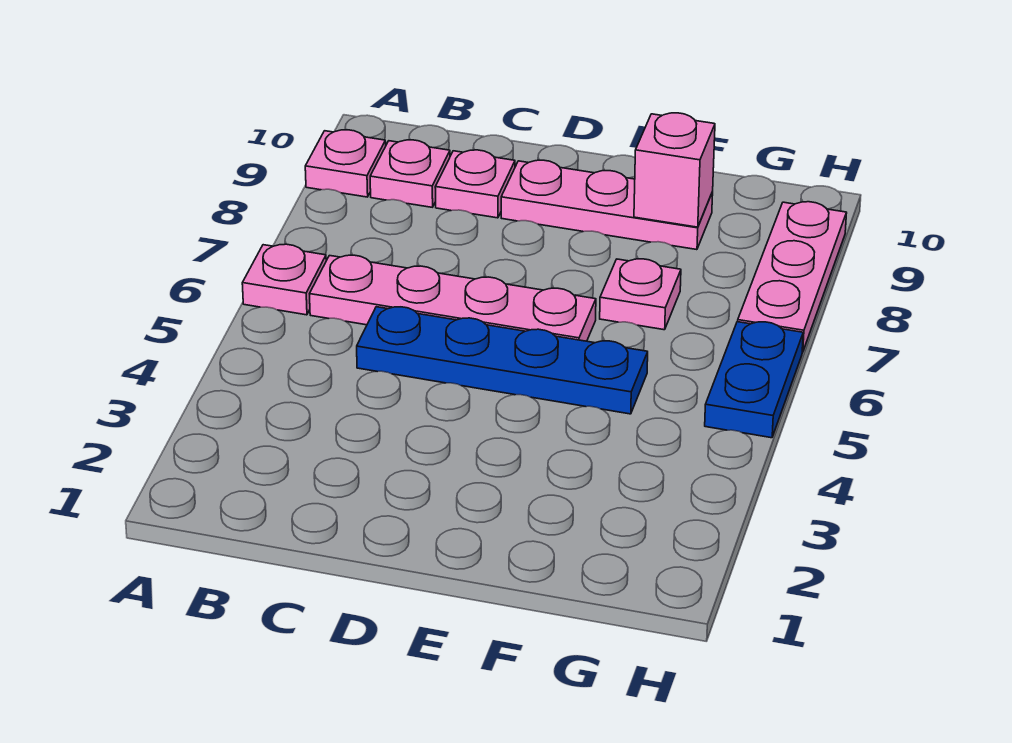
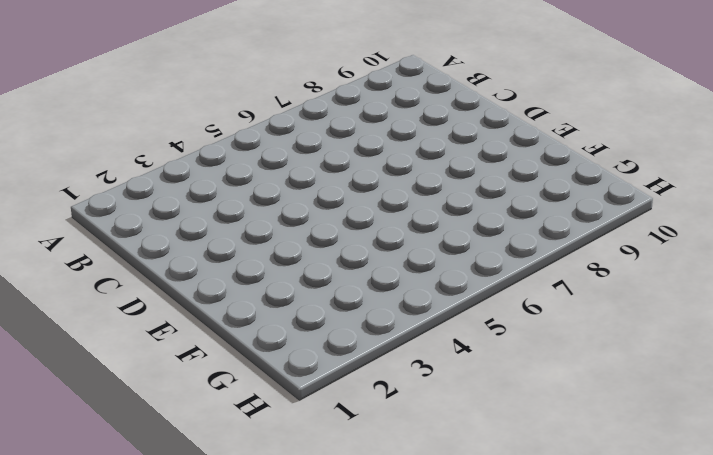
none -> pink 1x1 plate [242,244,326,315]
none -> pink 1x1 plate [305,130,386,197]

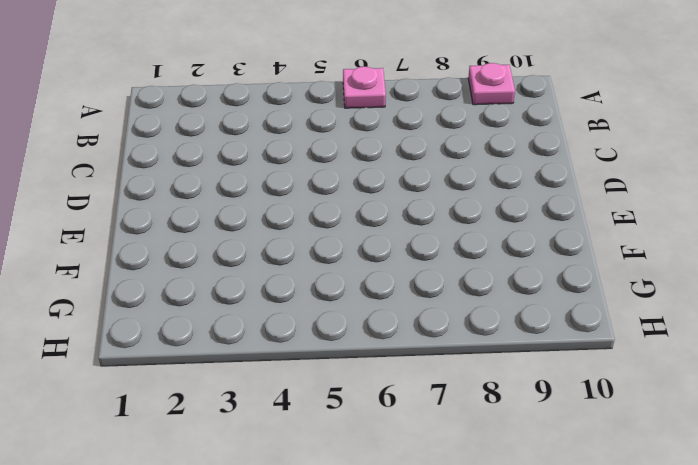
none -> pink 1x4 plate [310,255,596,341]
none -> pink 1x1 plate [370,140,450,207]

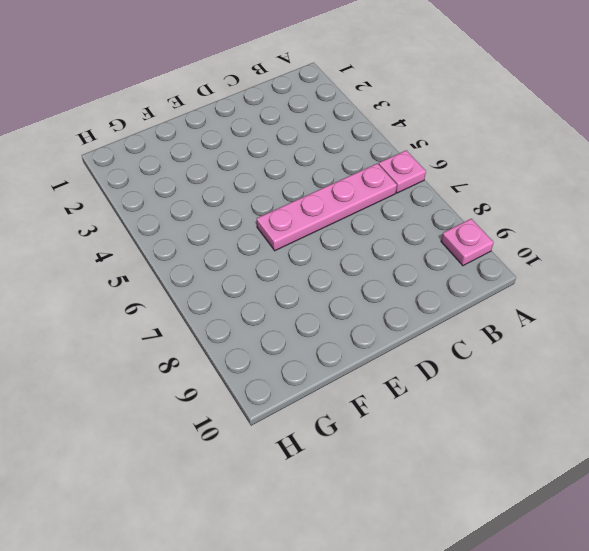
none -> pink 1x1 plate [370,140,450,207]
none -> blue 1x4 plate [357,307,648,414]

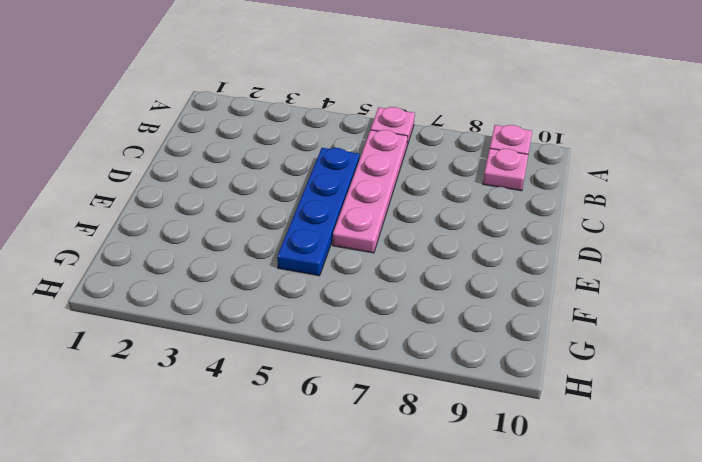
none -> pink 1x1 plate [435,150,515,218]
none -> pink 1x3 plate [501,160,713,250]

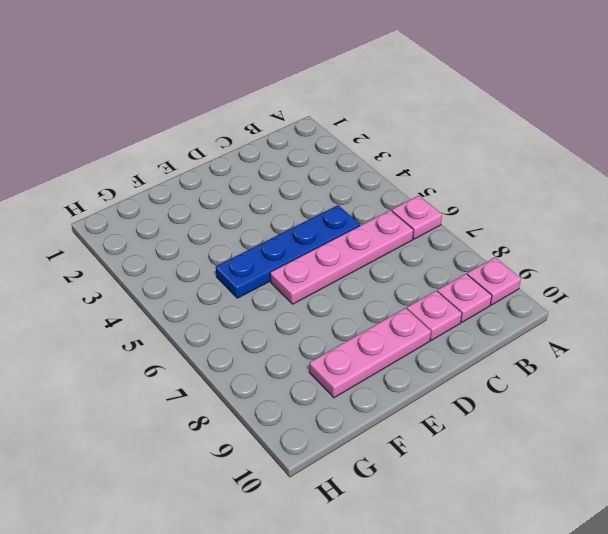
none -> pink 1x1 plate [600,259,681,330]
none -> blue 1x2 plate [705,322,803,438]

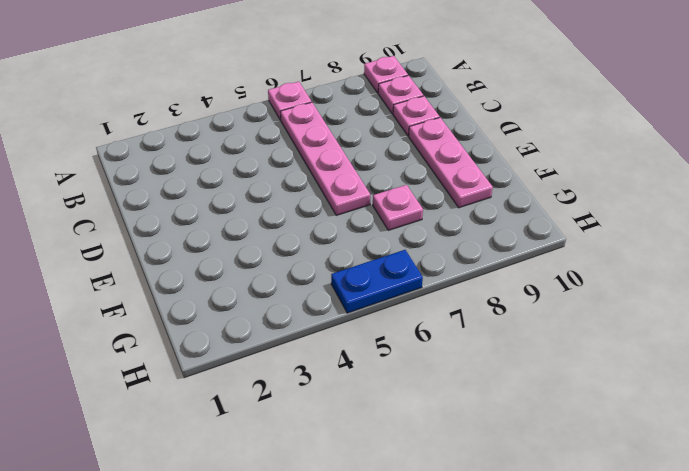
none -> blue 1x4 plate [357,307,648,414]
none -> pink 1x3 plate [738,202,847,352]

